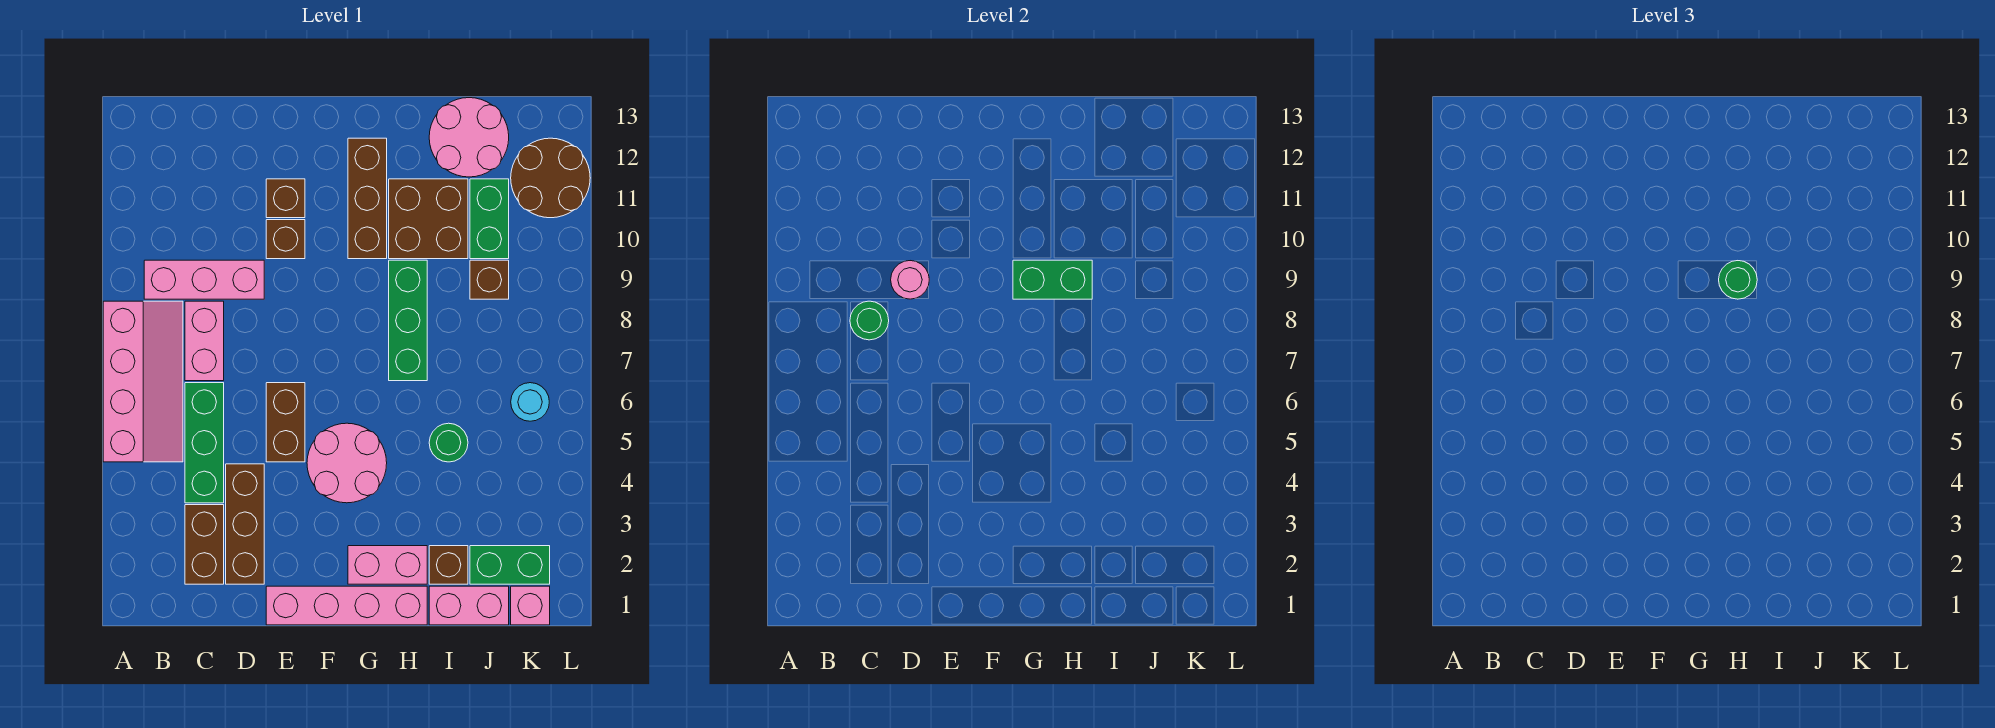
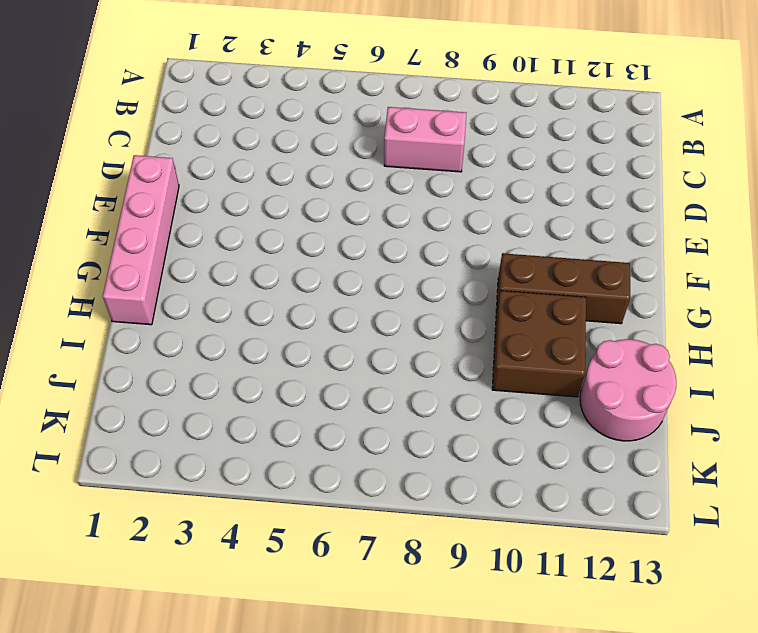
none -> pink 2x4 slope [103,301,183,462]
none -> pink 1x3 brick [144,260,264,299]
none -> brown 1x2 brick [185,505,224,584]

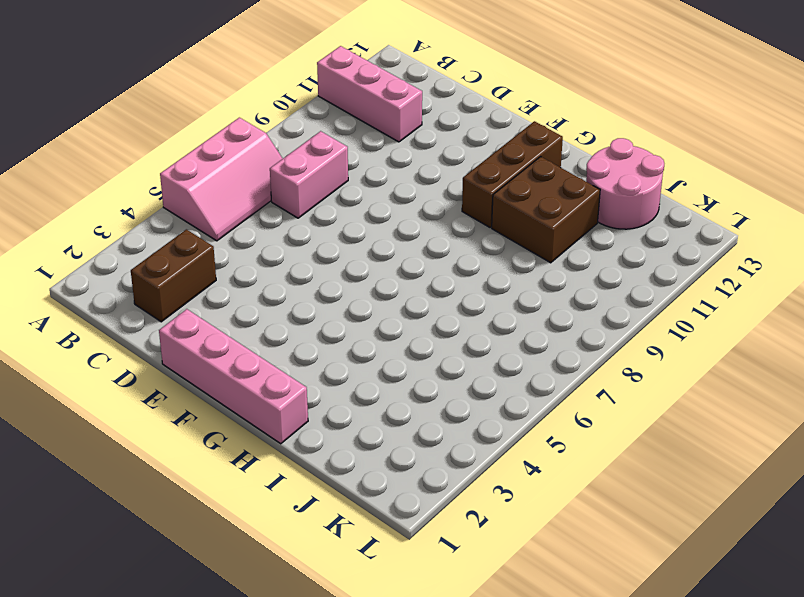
pink 2x3 slope [160,118,283,241] -> pink 2x4 slope [103,301,183,462]
pink 1x3 brick [317,46,422,142] -> pink 1x3 brick moved to [144,260,264,299]
none -> green 1x3 brick [185,383,224,503]
none -> brown 1x3 brick [226,464,264,584]
none -> brown 1x2 brick [266,383,305,462]

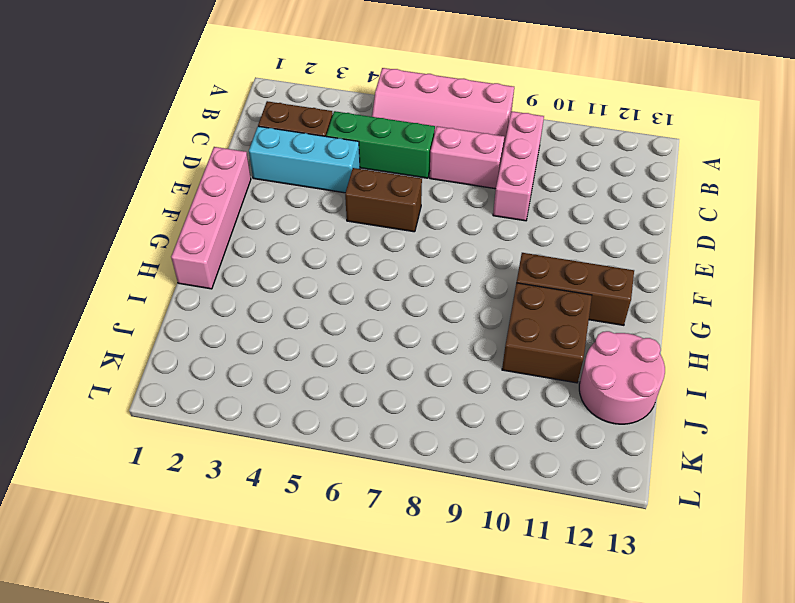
cyan 1x3 brick [249,126,360,193] -> brown 1x3 brick [226,464,264,584]
none -> brown 1x1 brick [266,220,305,259]
none -> brown 1x1 brick [266,179,305,218]
none -> pink 2x2 round brick [307,423,387,503]

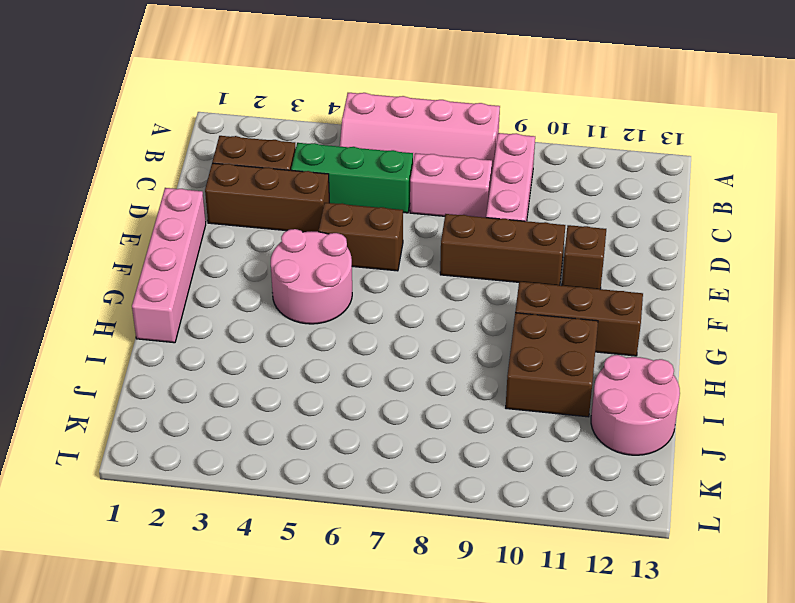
brown 1x3 brick [440,214,565,285] -> brown 1x1 brick [266,220,305,259]
none -> pink 1x2 brick [348,546,427,584]
none -> green 1x3 brick [389,260,427,381]
none -> pink 1x2 brick [429,586,509,625]

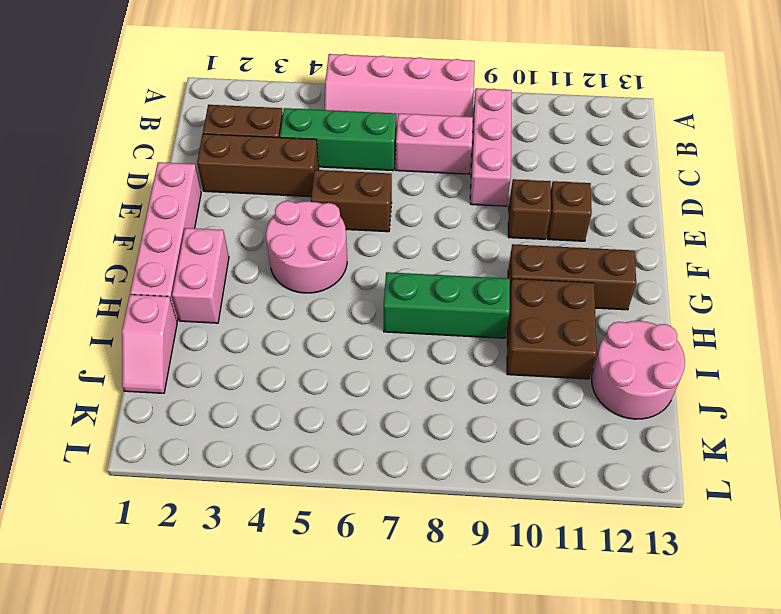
pink 1x2 slope [122,295,177,393] -> pink 1x2 brick [429,586,509,625]
none -> brown 1x1 brick [429,546,468,584]
none -> green 1x1 round brick [429,423,468,462]
none -> green 1x2 brick [470,546,550,584]

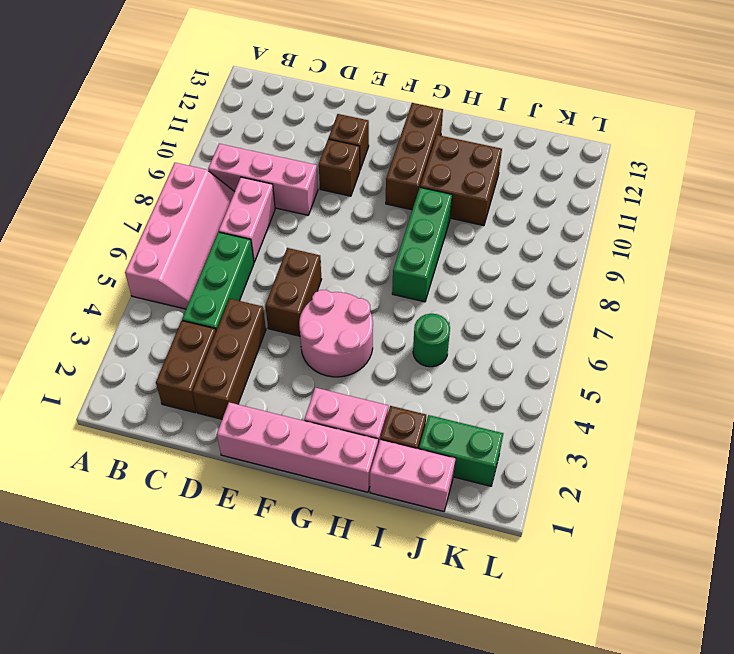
none -> pink 2x2 round brick [429,98,509,177]
none -> brown 1x1 brick [470,260,509,299]
none -> green 1x2 brick [470,179,509,259]

